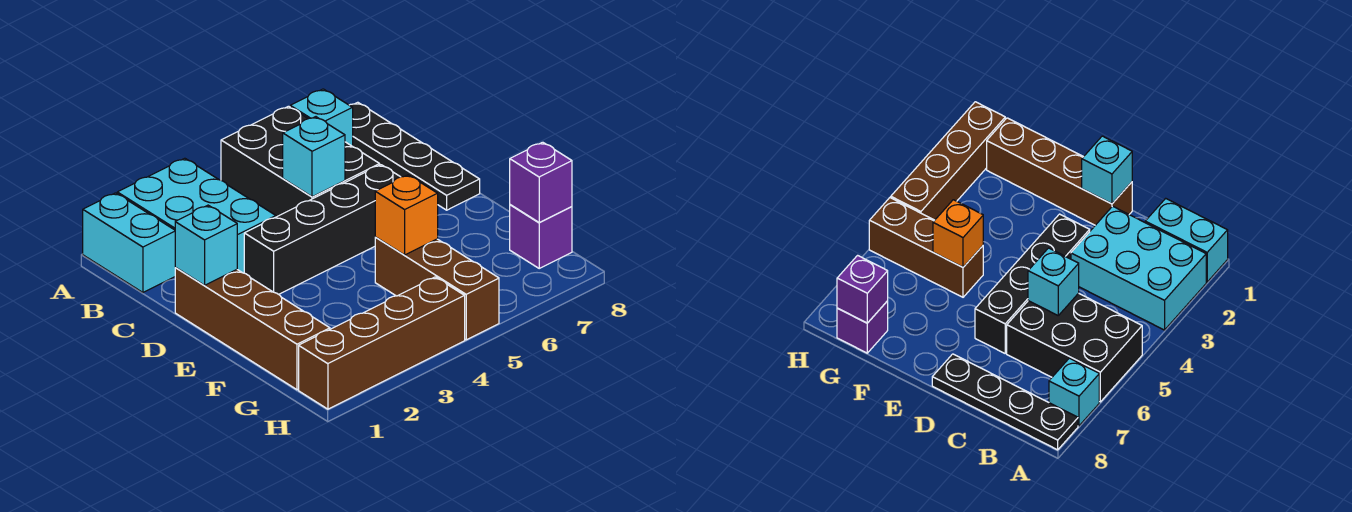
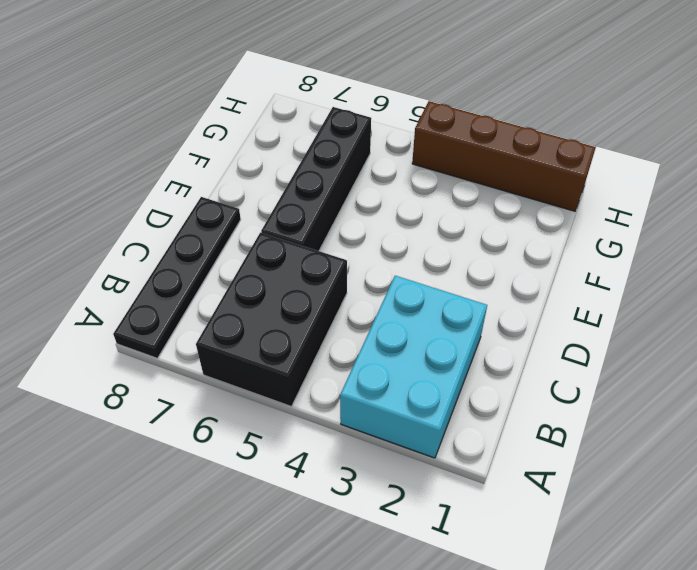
black 1x4 brick [261,107,371,251] -> black 1x4 brick turned to [244,165,400,294]
none -> cyan 1x2 brick [83,193,175,292]
none -> cyan 1x1 brick [290,89,353,146]
none -> brown 1x4 brick [175,268,330,390]

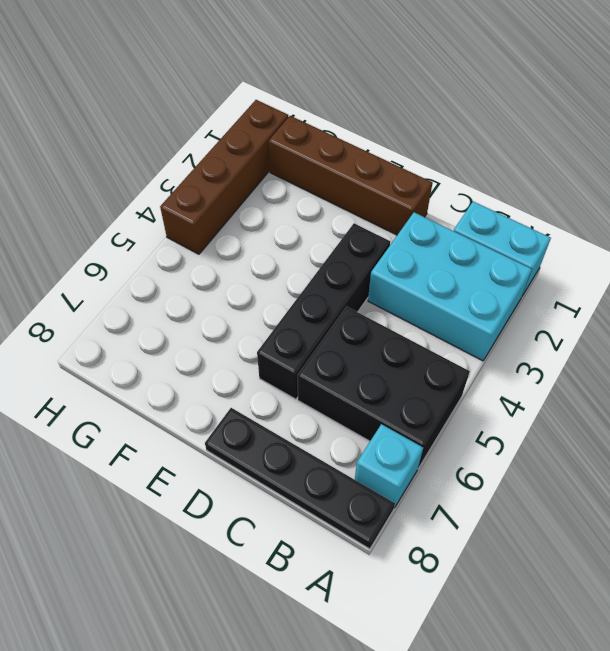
none -> brown 1x3 brick [375,237,499,340]
none -> purple 1x1 brick [510,205,572,268]
none -> cyan 1x1 brick [283,117,345,197]

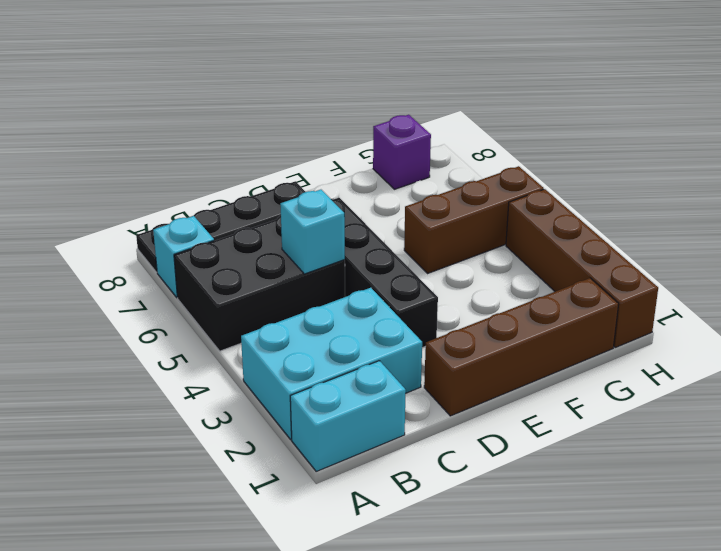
none -> cyan 1x1 brick [175,205,237,285]
none -> orange 1x1 brick [375,175,438,255]
none -> purple 1x1 brick [510,142,572,223]

